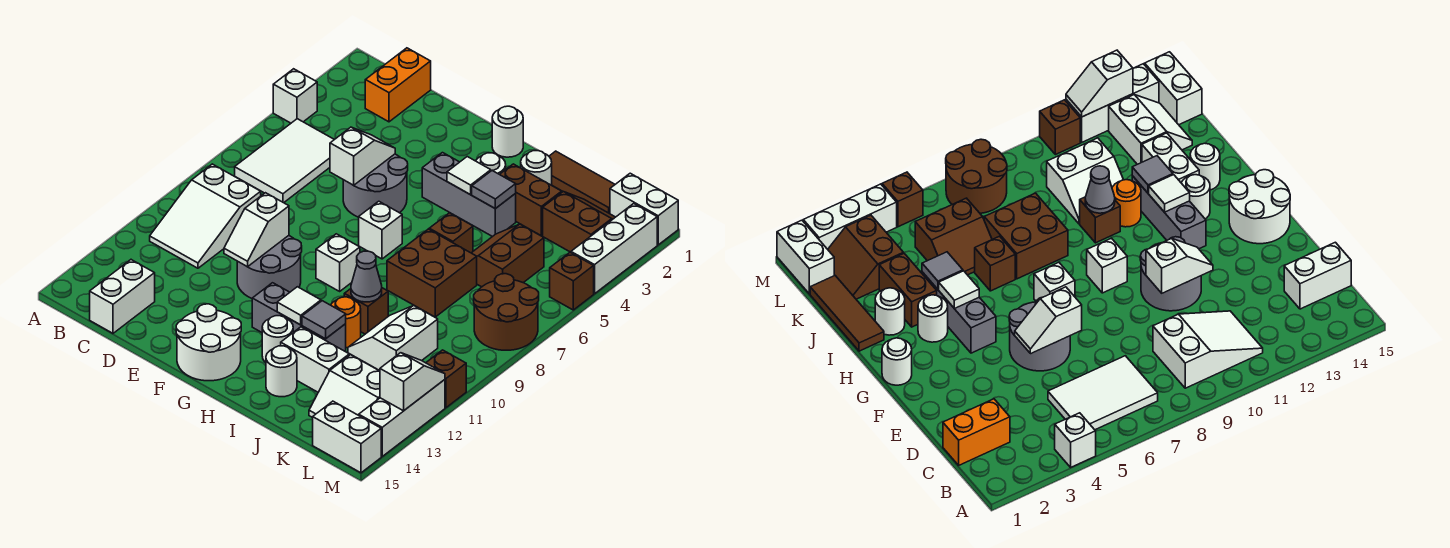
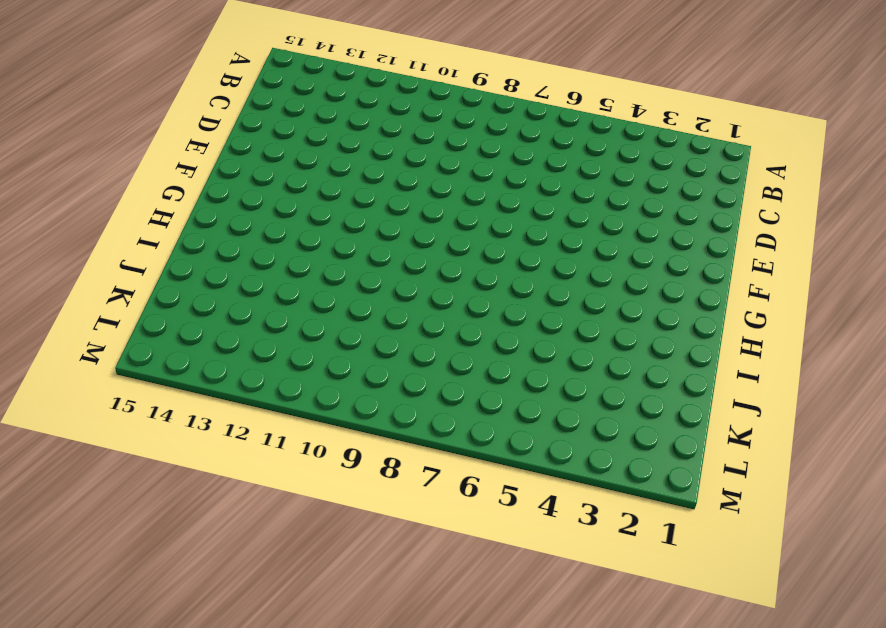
none -> white 1x1 brick [273,69,317,123]
none -> white 2x3 tile [235,119,334,203]
none -> white 2x3 slope [150,164,261,268]
none -> orange 1x2 brick [365,48,431,122]

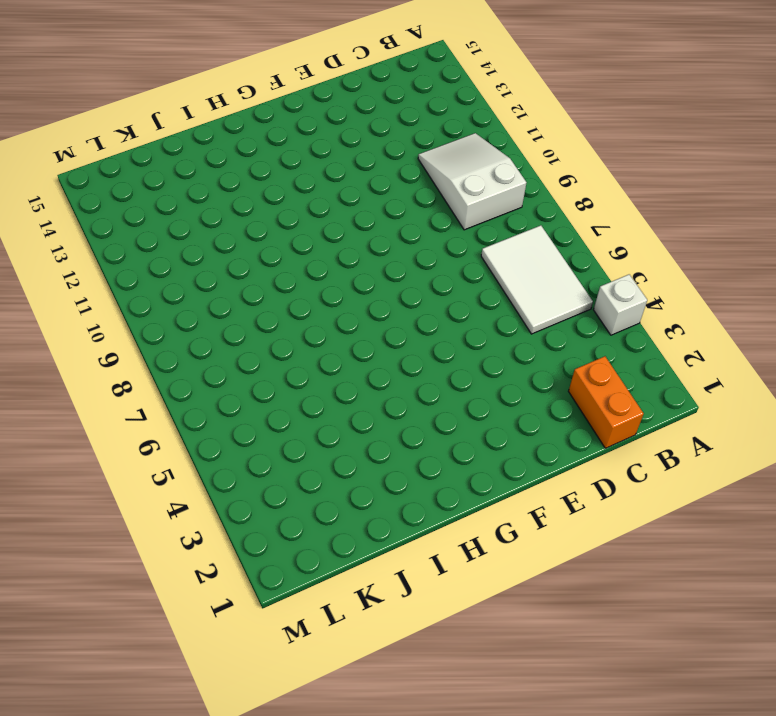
none -> white 1x2 brick [90,260,155,333]
none -> grey 2x2 round brick [343,154,408,217]
none -> grey 2x2 round brick [237,236,302,298]
none -> white 2x2 round brick [176,304,241,381]

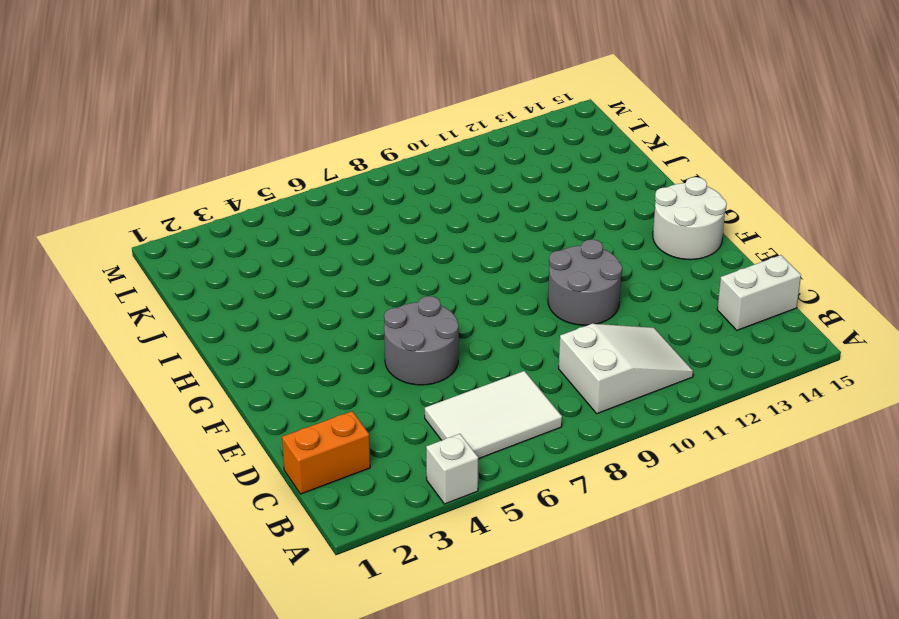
none -> white 1x1 round brick [492,106,523,157]
none -> grey 1x3 brick [422,153,516,237]
none -> white 1x1 brick [359,201,402,259]
none -> white 1x1 brick [316,234,360,291]

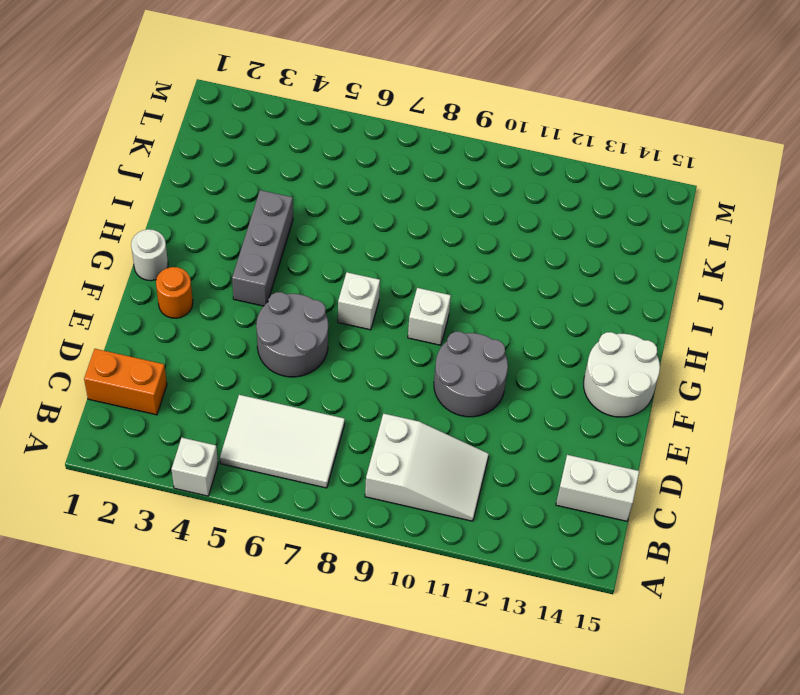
orange 1x1 round brick [156,267,193,318] -> orange 1x1 round brick moved to [331,297,361,348]
none -> grey 1x3 brick [252,283,346,352]
none -> white 1x1 round brick [476,153,506,174]
none -> white 1x1 round brick [262,316,293,362]
none -> brown 1x3 tile [549,151,615,214]

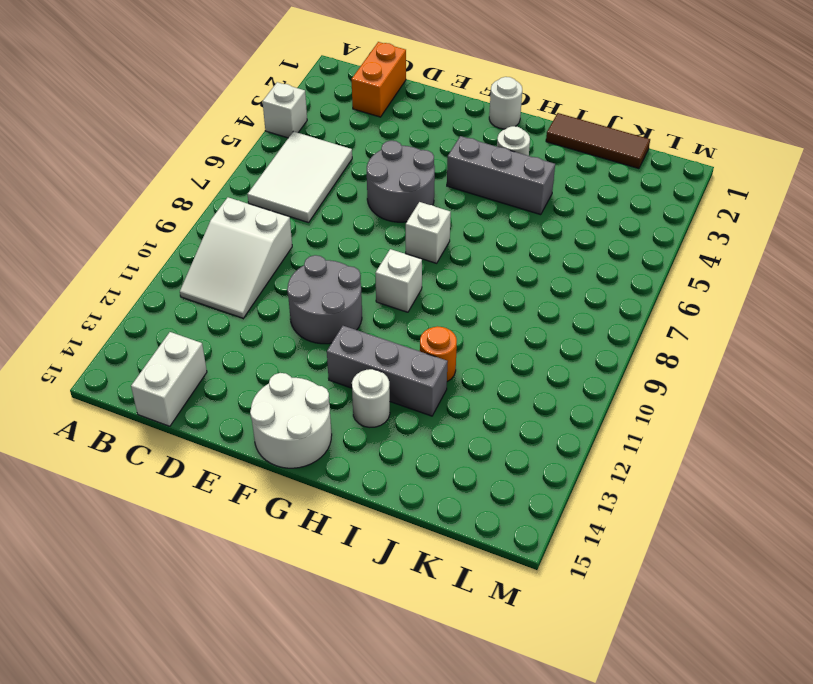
none -> white 1x1 round brick [521,151,552,185]
none -> brown 1x2 brick [500,164,562,236]
none -> brown 1x1 brick [429,213,473,253]
none -> brown 2x2 brick [387,229,477,317]

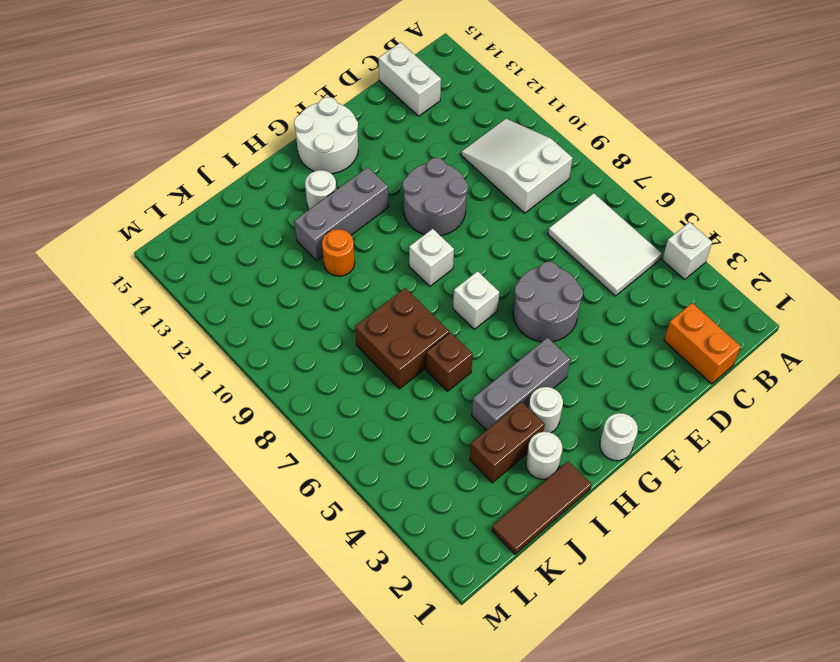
none -> brown 1x1 brick [344,288,388,334]
none -> white 1x2 brick [281,327,349,392]
none -> white 1x1 round brick [266,346,297,397]
none -> brown 2x2 slope [472,224,544,287]

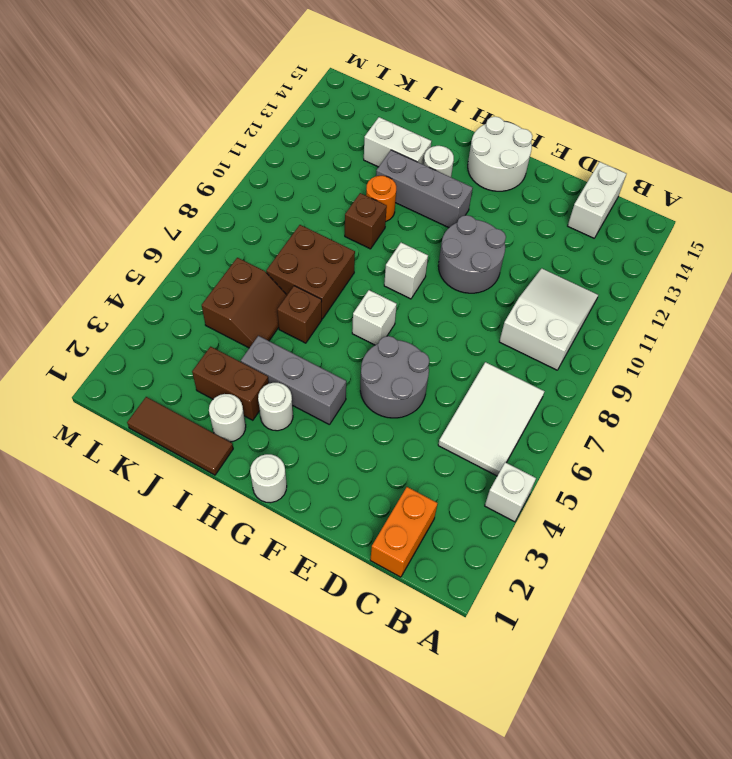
none -> white 1x1 round brick [266,346,297,397]
none -> white 2x2 slope [348,306,438,371]
none -> brown 2x2 slope [543,192,615,252]
none -> white 2x2 slope [309,355,380,418]

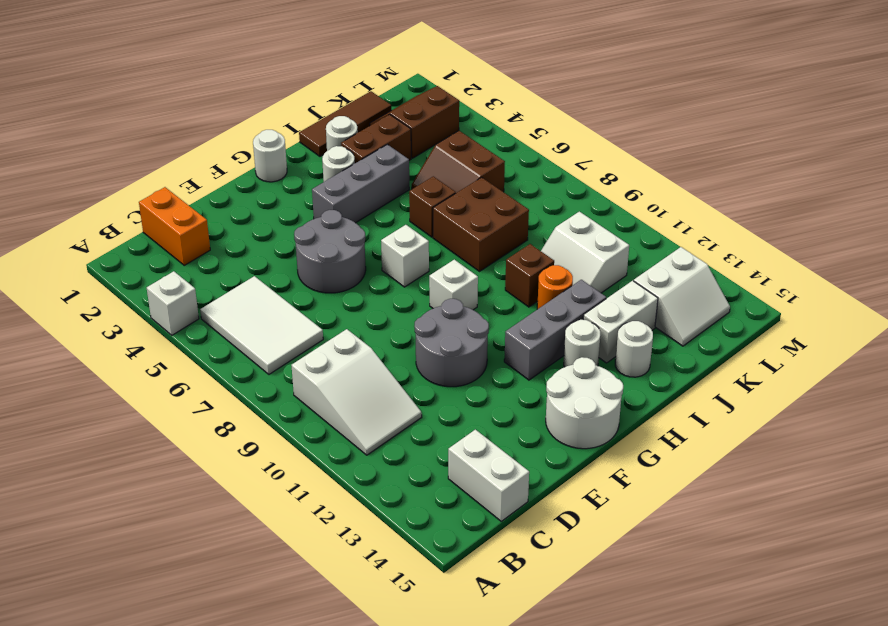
none -> white 1x2 brick [610,173,678,245]
none -> brown 2x2 round brick [474,274,539,350]
none -> white 1x2 brick [313,401,381,473]
none -> white 1x3 brick [571,204,657,294]

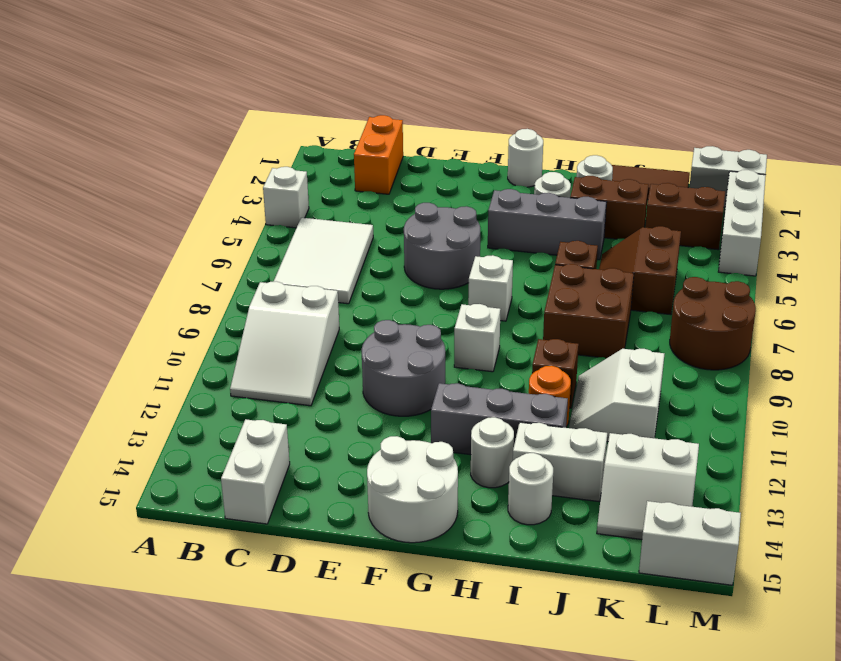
none -> brown 1x1 brick [550,252,594,310]
none -> brown 1x1 brick [426,350,466,408]
none -> white 1x3 brick [359,380,445,456]
none -> white 1x2 slope [330,127,395,185]

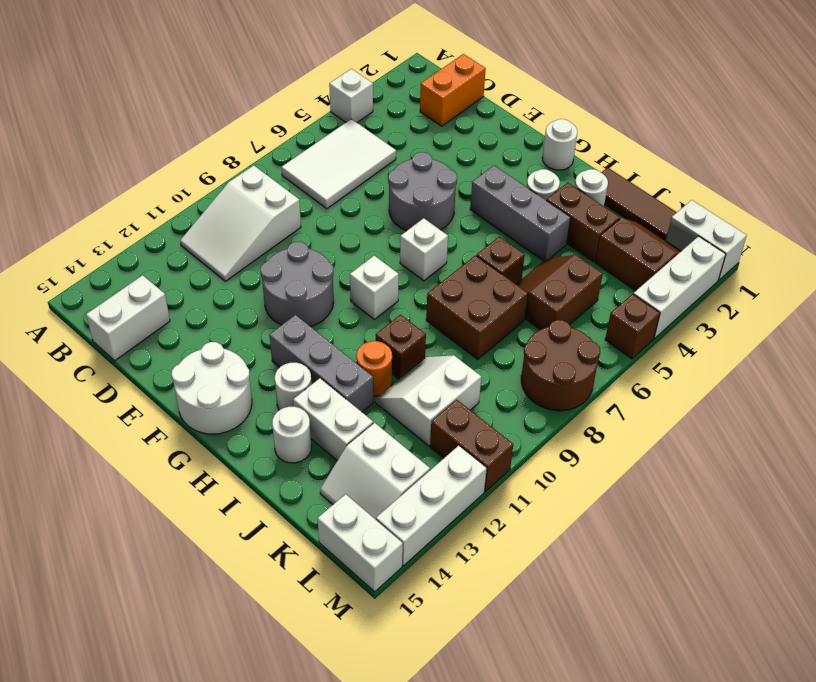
brown 1x2 brick [430,400,513,492] -> brown 1x1 brick [426,350,466,408]
none -> white 1x2 slope [330,127,395,185]
none -> white 1x2 slope [224,193,289,267]
none -> white 1x1 tile [447,157,491,195]
none -> white 1x1 tile [277,287,321,325]

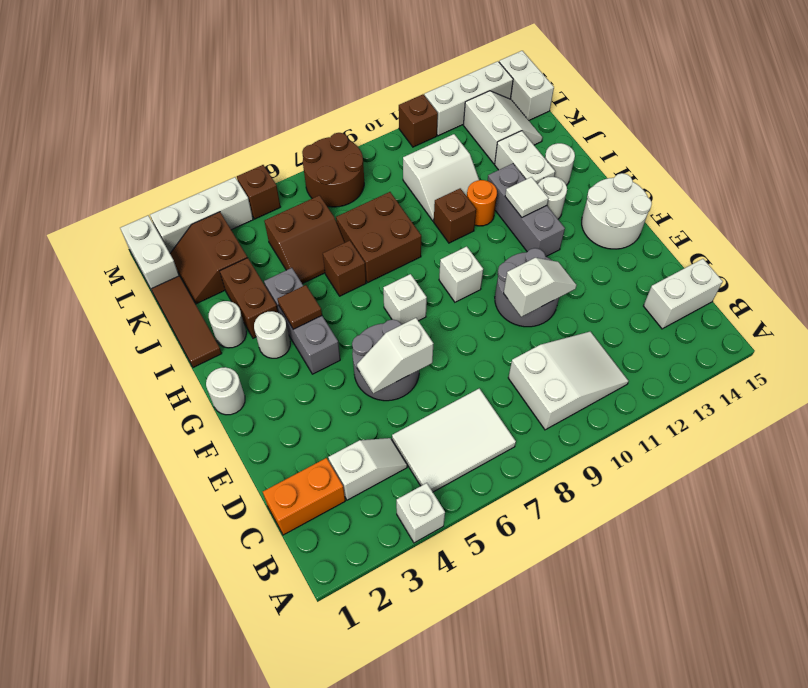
white 1x2 slope [328,438,407,500] -> white 1x2 slope turned to [380,353,445,411]
brown 1x1 tile [277,285,322,329] -> white 1x1 tile [447,157,491,195]
none -> grey 1x1 tile [472,170,516,209]
none -> grey 1x1 cone [351,251,382,302]
none -> grey 1x1 tile [302,301,346,339]

